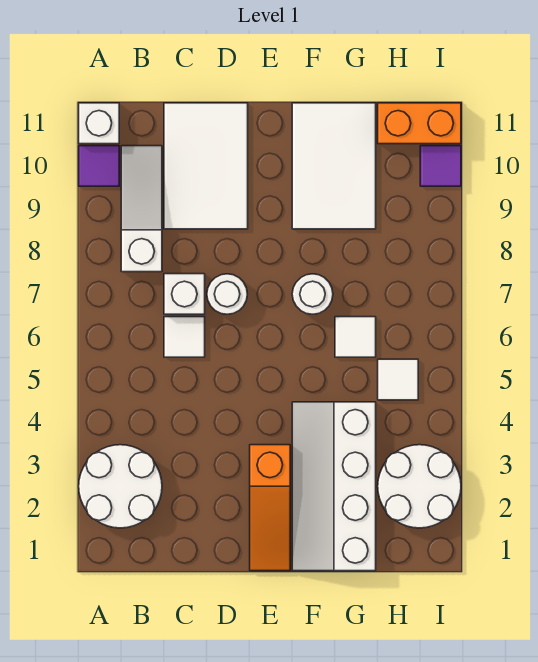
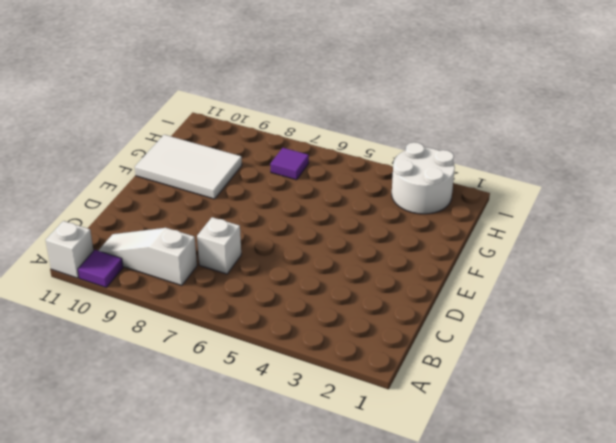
purple 1x1 tile [270,148,309,180] -> purple 1x1 tile moved to [420,146,461,186]
none -> white 2x2 round brick [79,445,162,528]
none -> white 1x1 tile [164,317,205,357]
none -> white 2x3 tile [164,103,248,229]

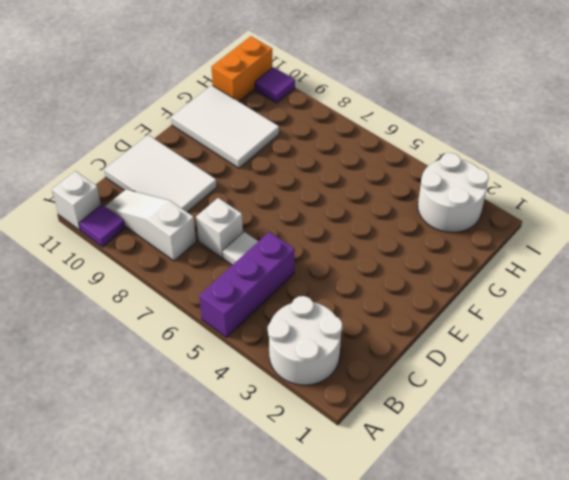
purple 1x3 brick [199,232,295,337] -> none
none -> white 1x1 round brick [207,274,247,314]
none -> orange 1x3 slope [250,445,290,571]
none -> white 2x4 slope [292,402,376,571]

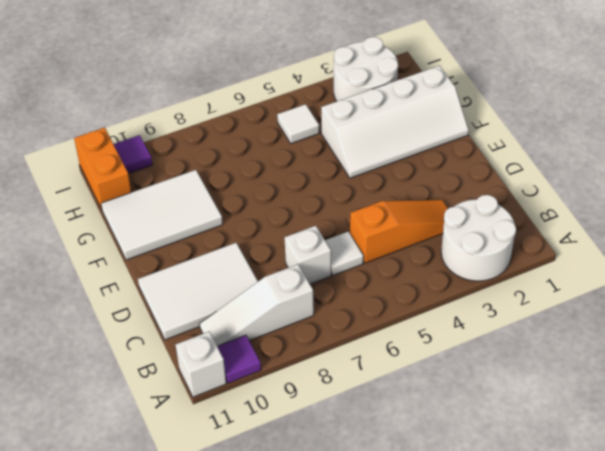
orange 1x3 slope [350,200,448,263] -> orange 1x3 slope moved to [250,445,290,571]
none -> white 1x1 round brick [207,274,247,314]
none -> white 1x1 round brick [292,274,333,314]
none -> white 1x1 tile [335,317,376,357]

